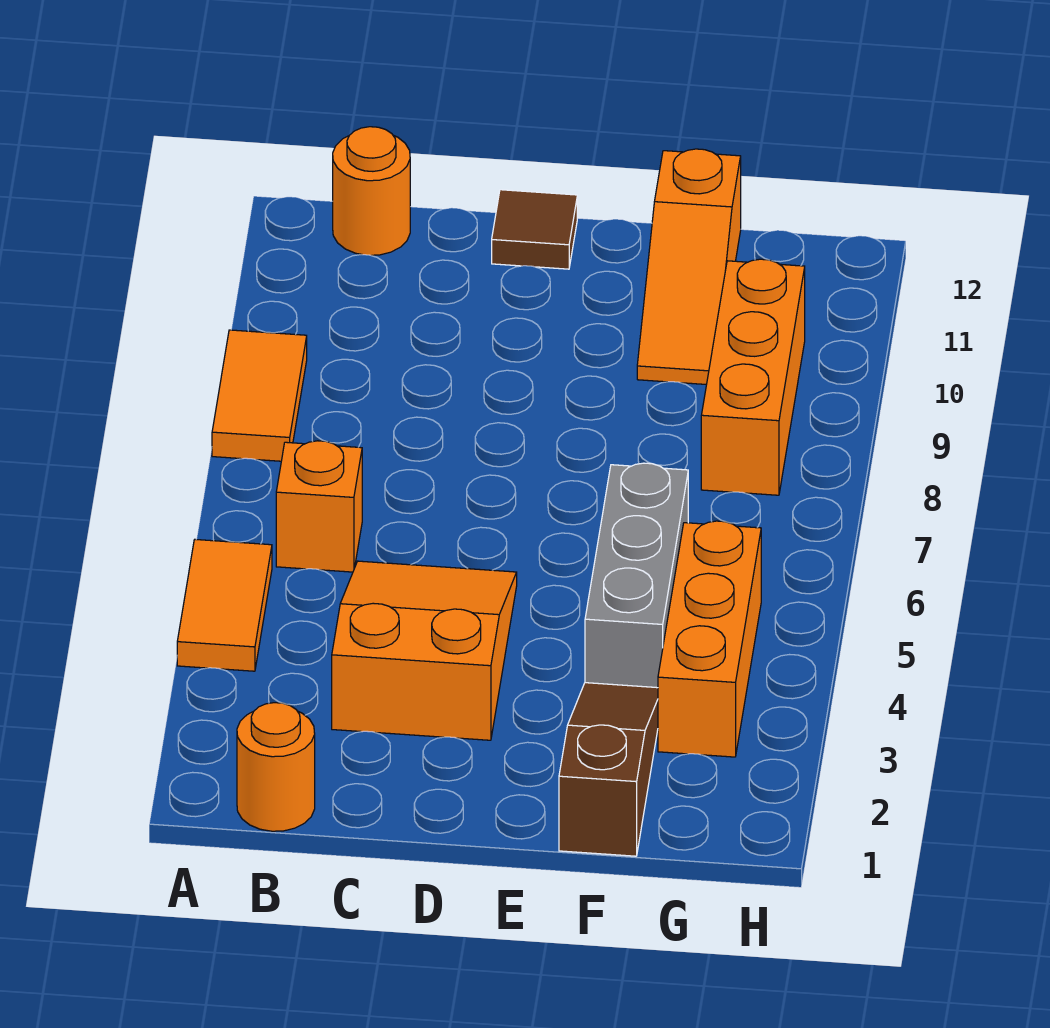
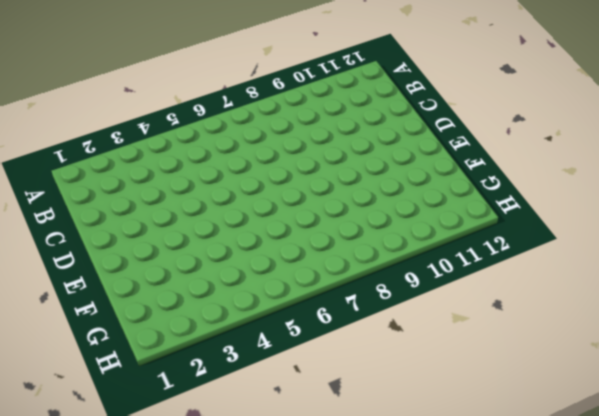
none -> orange 1x2 tile [177,539,272,671]
none -> orange 1x2 tile [212,330,307,461]
none -> orange 1x1 round brick [237,703,315,831]

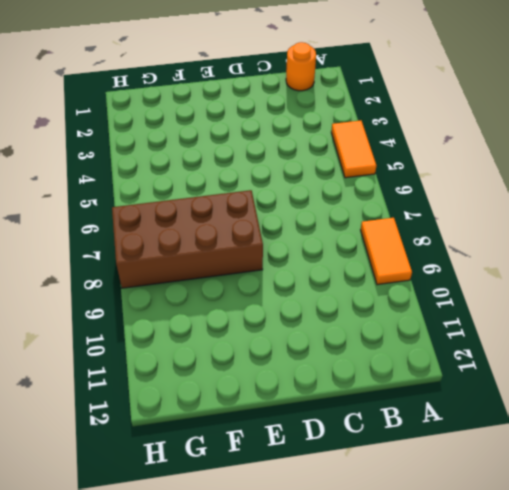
brown 2x4 brick [112,190,263,288] -> orange 1x3 brick [701,259,805,495]
none -> orange 1x1 brick [276,441,362,572]
none -> orange 1x1 round brick [333,127,410,255]
none -> orange 2x3 slope [332,561,517,740]

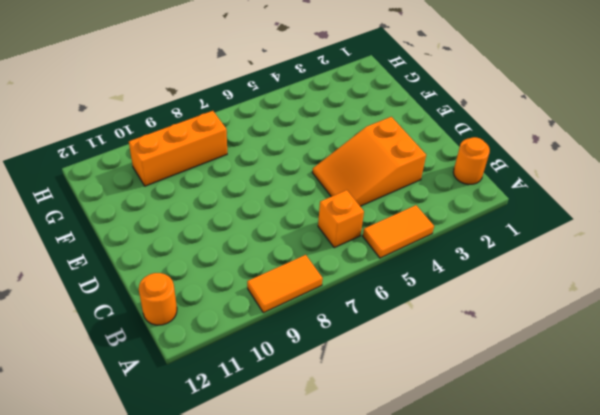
none -> brown 1x1 tile [492,190,577,269]
none -> brown 1x3 slope [559,683,658,856]
none -> grey 1x3 brick [585,463,688,688]

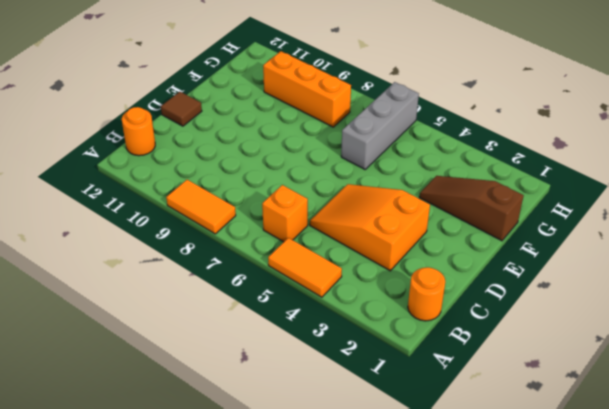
grey 1x3 brick [341,82,419,169] -> grey 1x3 brick turned to [585,463,688,688]
none -> orange 1x3 slope [637,149,741,385]
none -> orange 1x3 brick [658,521,761,757]

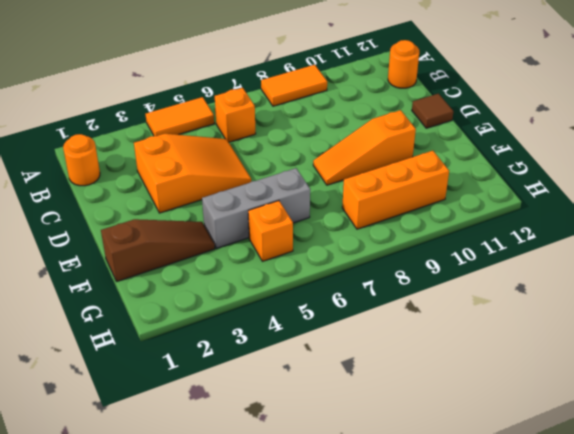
orange 1x3 slope [313,110,416,185] -> orange 1x3 slope moved to [637,149,741,385]
orange 1x1 brick [248,201,293,261] -> orange 1x3 brick [658,521,761,757]

